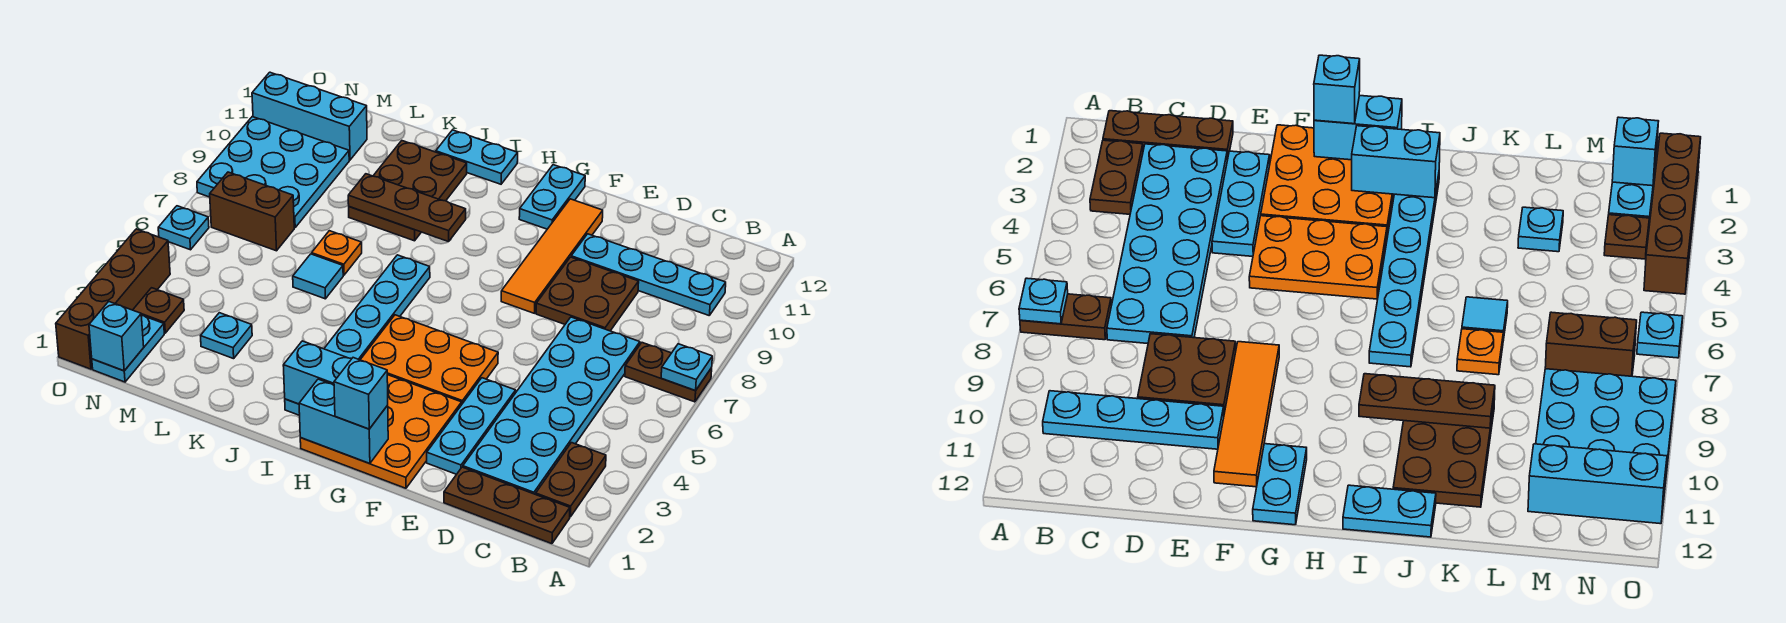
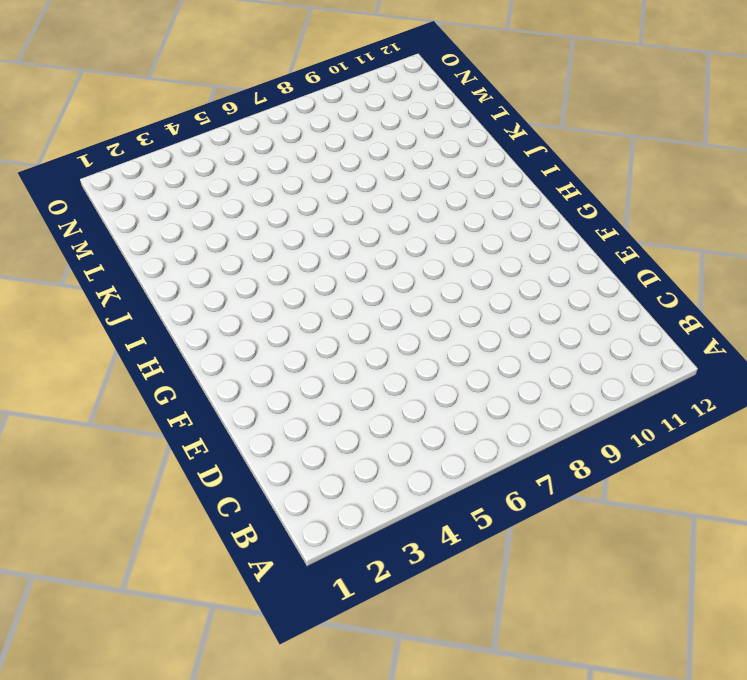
none -> brown 1x2 plate [625,343,712,402]
none -> brown 1x3 plate [444,467,570,544]
none -> brown 1x2 plate [536,443,606,517]
none -> cyan 1x4 plate [571,234,726,315]

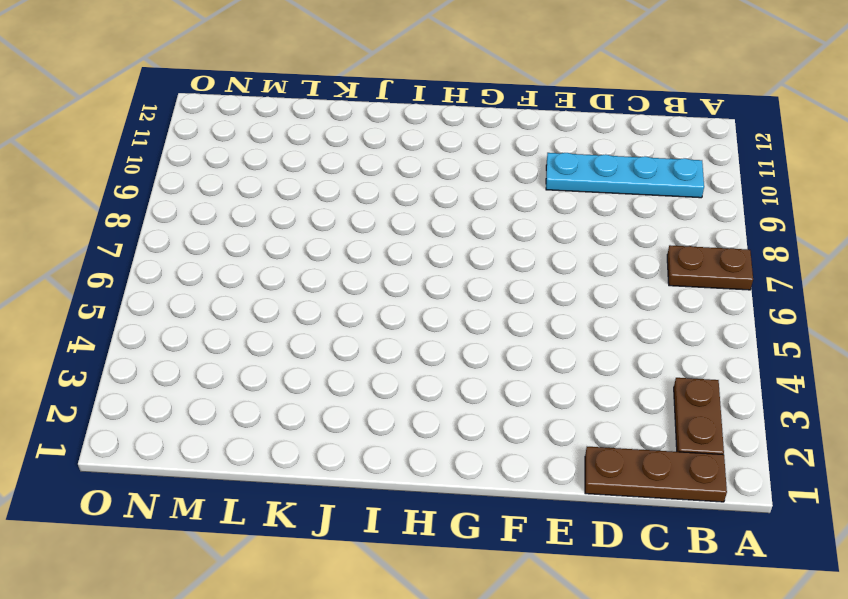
none -> cyan 2x6 plate [463,317,640,494]
none -> brown 2x2 plate [536,257,639,331]
none -> cyan 1x3 plate [427,378,516,474]
none -> orange 3x3 plate [300,375,462,488]

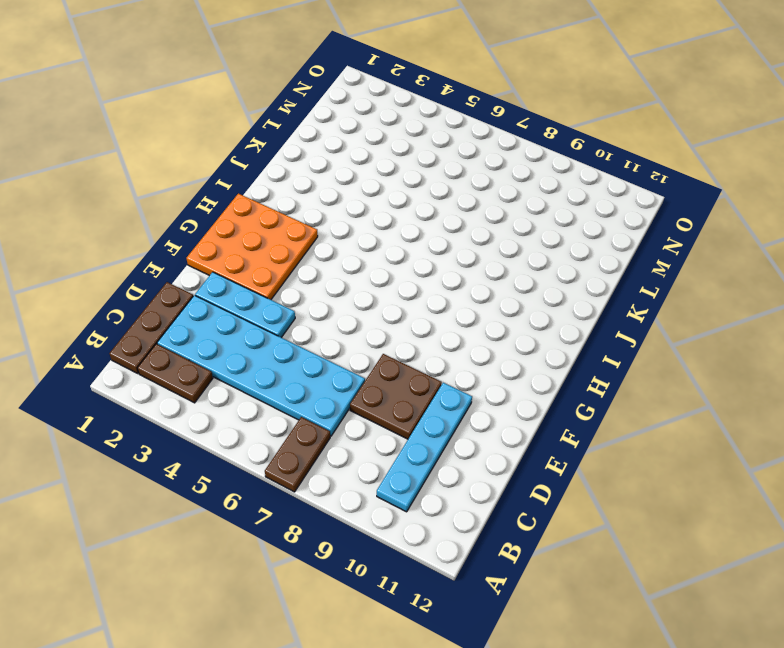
none -> orange 2x3 plate [360,315,498,404]
none -> orange 1x4 tile [501,199,603,313]
none -> cyan 1x2 plate [519,165,585,229]
none -> cyan 1x6 plate [285,255,430,415]

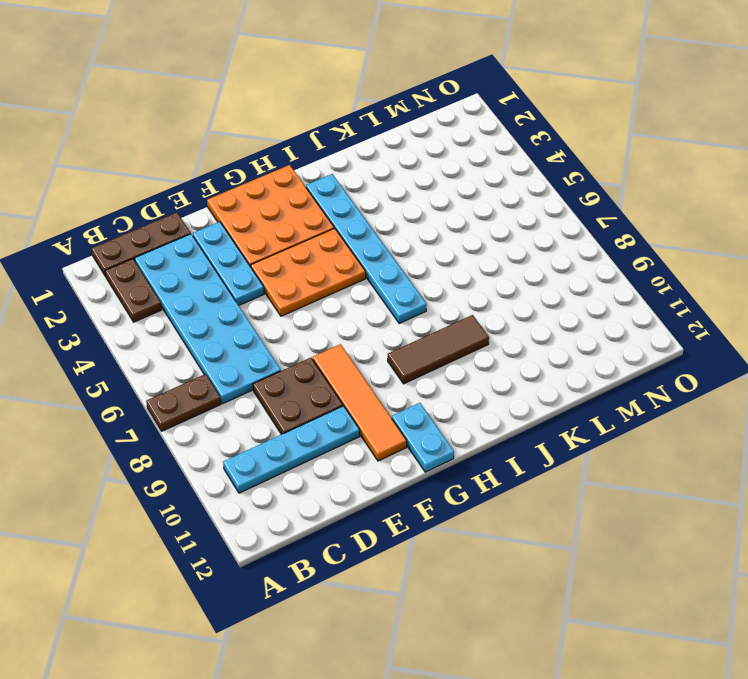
brown 1x3 tile [388,315,489,384] -> brown 2x3 plate [349,141,467,241]
none -> cyan 1x2 plate [436,130,518,184]
none -> cyan 1x1 tile [293,254,343,299]
none -> orange 1x1 plate [312,231,362,275]
none -> cyan 1x1 plate [201,313,252,359]

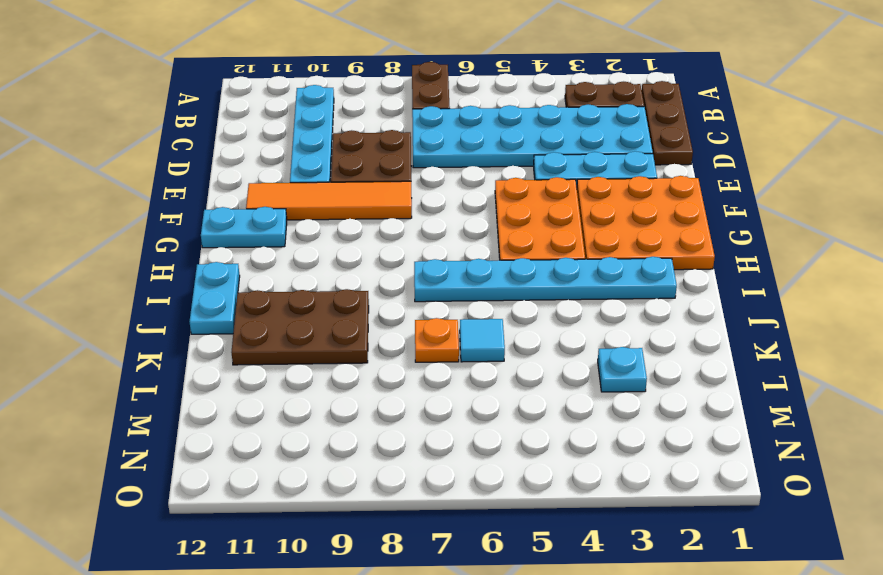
none -> brown 1x2 brick [210,172,294,251]
none -> cyan 3x3 plate [197,117,349,228]
none -> cyan 1x3 brick [252,72,367,160]
none -> cyan 1x2 plate [92,315,164,382]

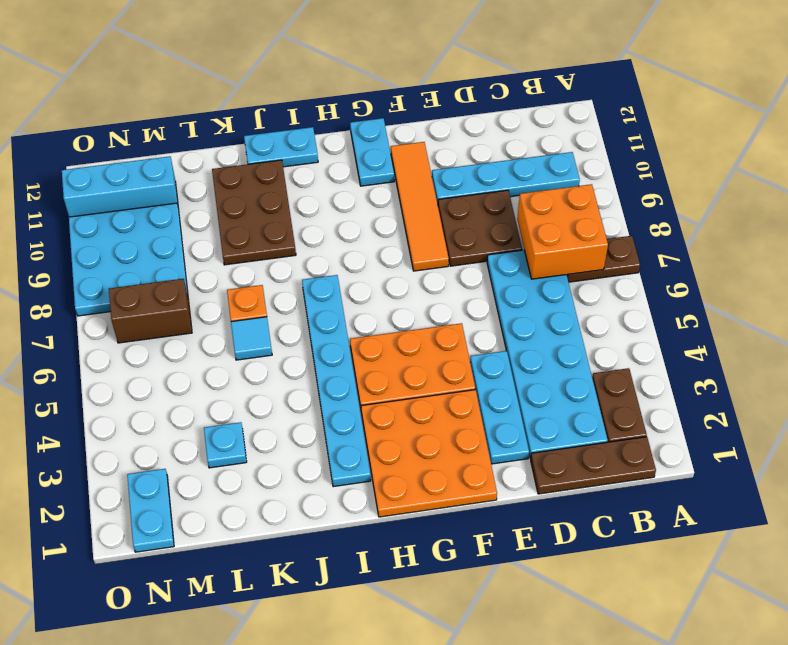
orange 2x2 brick [517,184,608,279] -> none
none -> brown 1x1 plate [133,288,184,333]
none -> brown 1x4 brick [56,229,170,369]
none -> cyan 1x1 plate [158,206,209,250]
none -> cyan 1x1 plate [661,344,712,391]

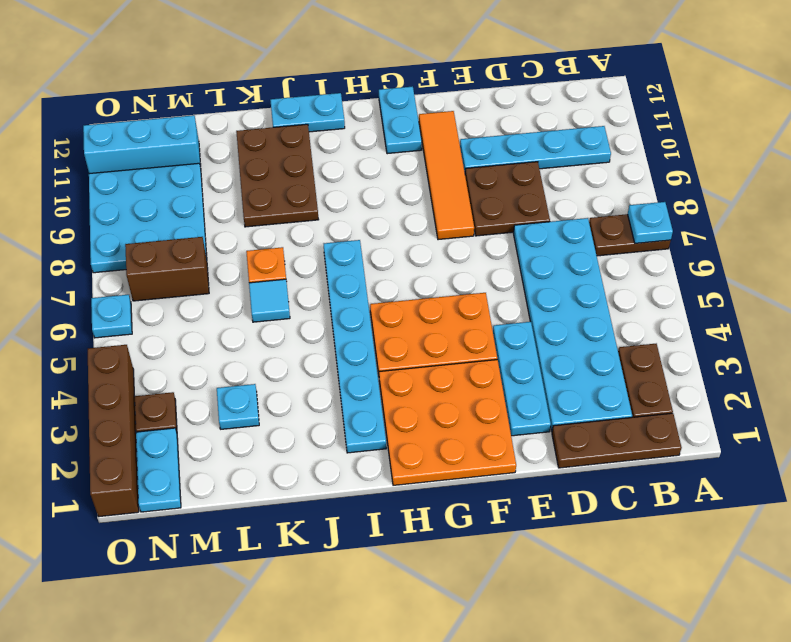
none -> cyan 1x2 brick [299,379,388,464]
none -> cyan 1x2 brick [283,341,351,404]
none -> brown 1x3 plate [348,174,466,242]
none -> cyan 1x1 brick [89,301,144,371]

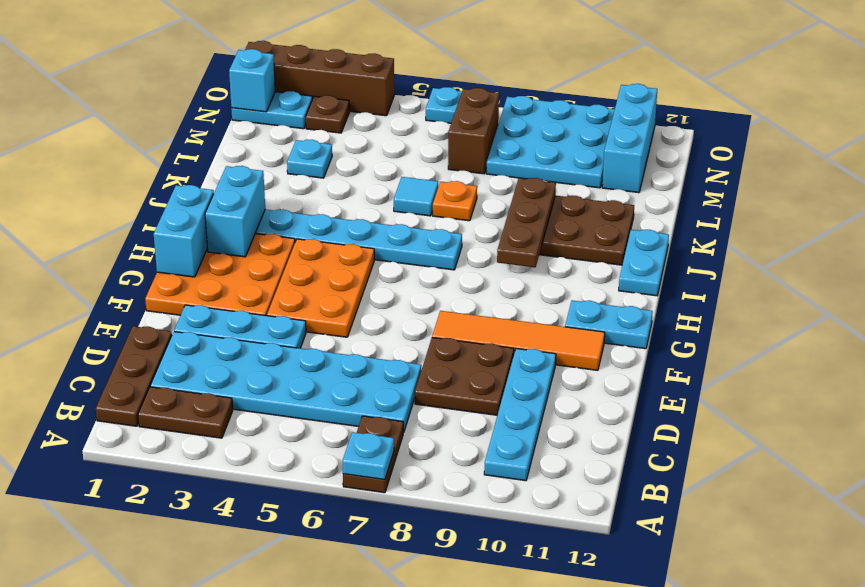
none -> cyan 1x1 brick [334,358,388,429]

